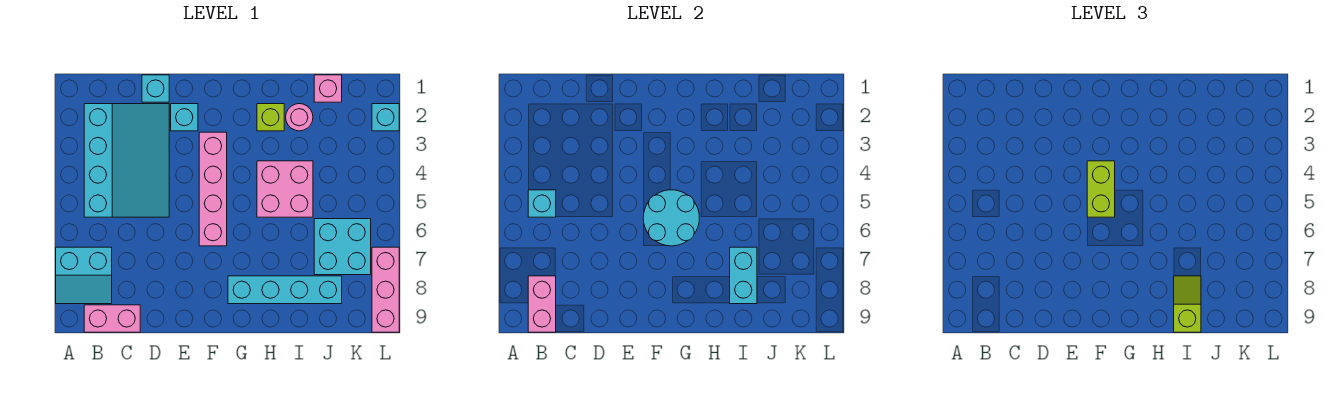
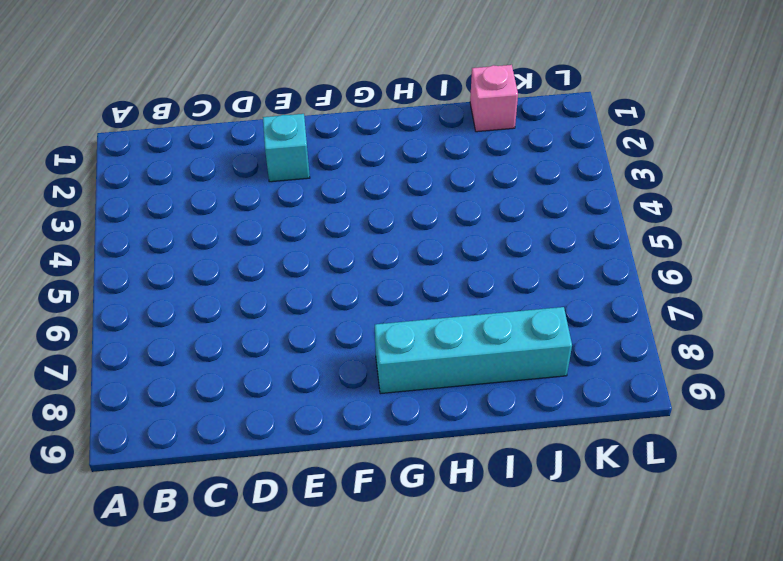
none -> cyan 2x2 slope [56,247,112,304]
none -> cyan 3x4 slope [84,104,169,217]
none -> pink 1x2 brick [84,305,140,332]

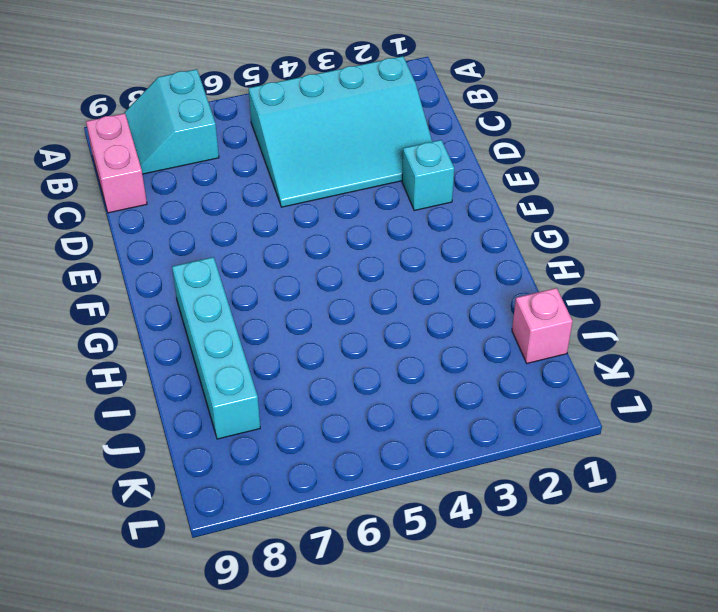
none -> cyan 1x1 brick [142,75,169,102]
none -> pink 1x4 brick [199,132,227,246]
none -> lime 1x1 brick [257,104,284,131]

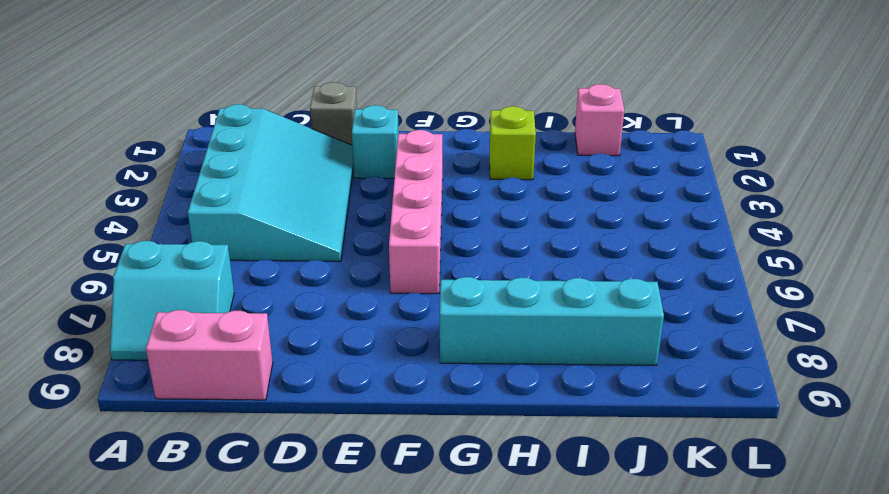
grey 1x1 brick [310,82,357,145] -> cyan 1x1 brick [142,75,169,102]
none -> pink 2x2 brick [257,161,313,217]
none -> pink 1x1 round brick [286,104,313,131]
none -> cyan 2x2 brick [314,219,371,275]

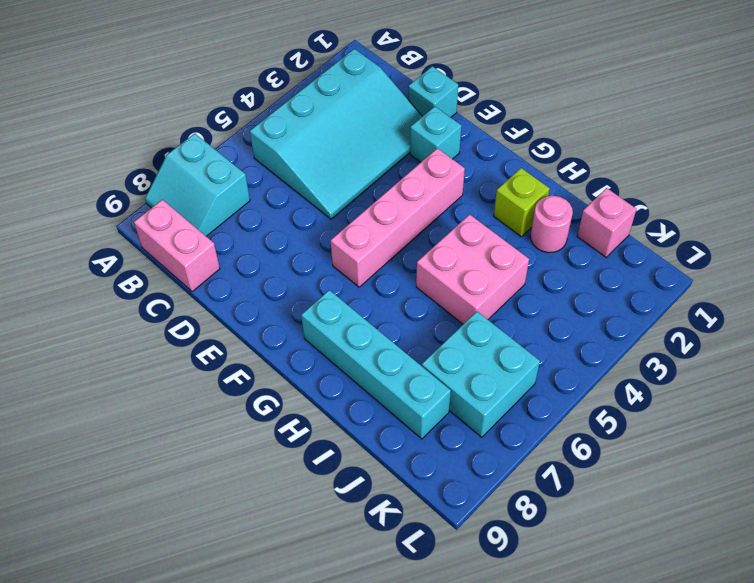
none -> cyan 1x1 brick [372,104,399,131]
none -> pink 1x3 brick [372,247,399,332]
none -> cyan 1x1 brick [528,190,556,217]

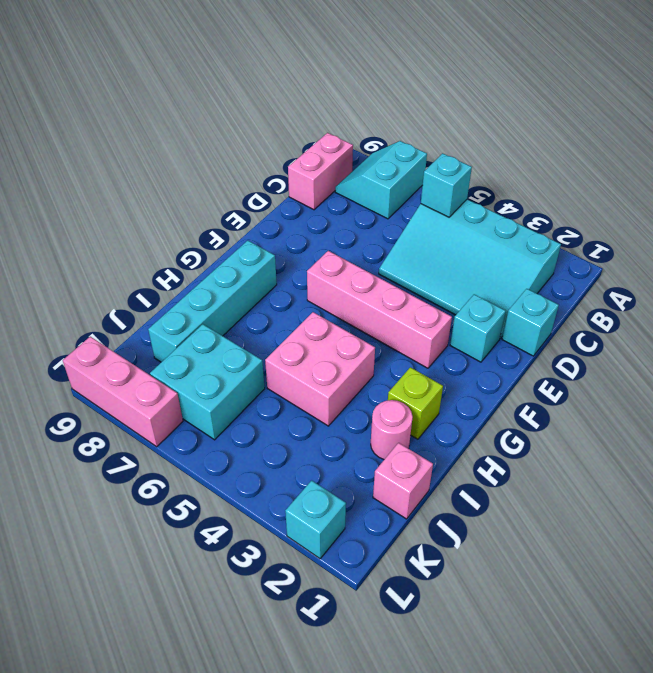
none -> pink 1x2 brick [528,276,556,332]
none -> cyan 2x2 round brick [643,190,699,246]
none -> cyan 1x2 brick [730,247,757,304]

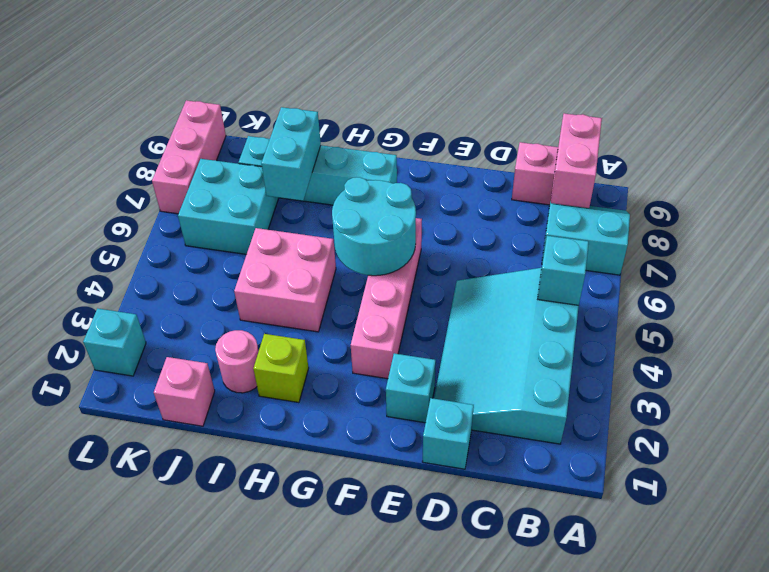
none -> lime 1x2 brick [1087,161,1115,217]
none -> lime 1x2 slope [1174,276,1201,332]

